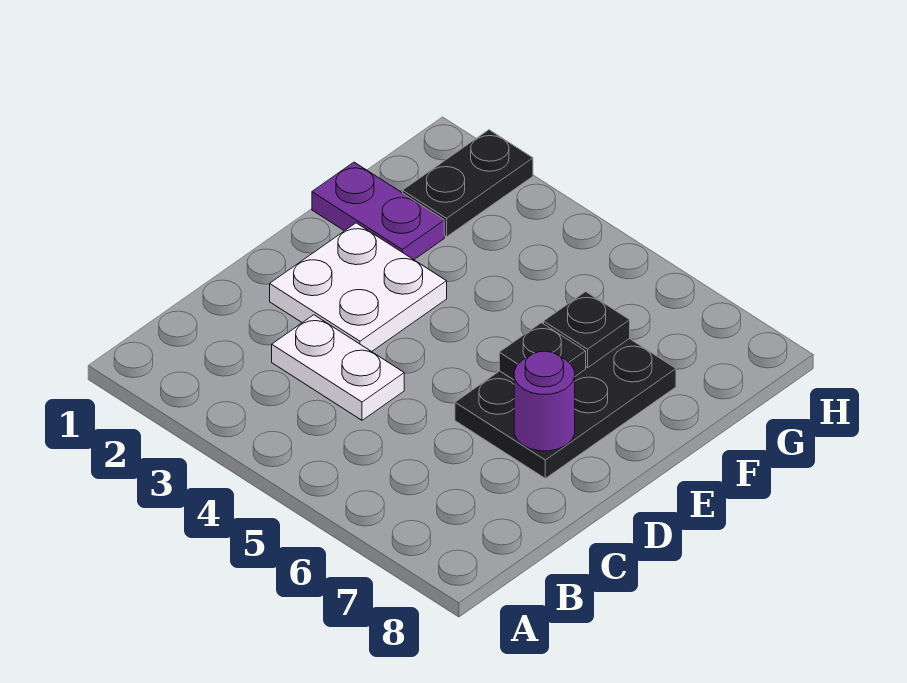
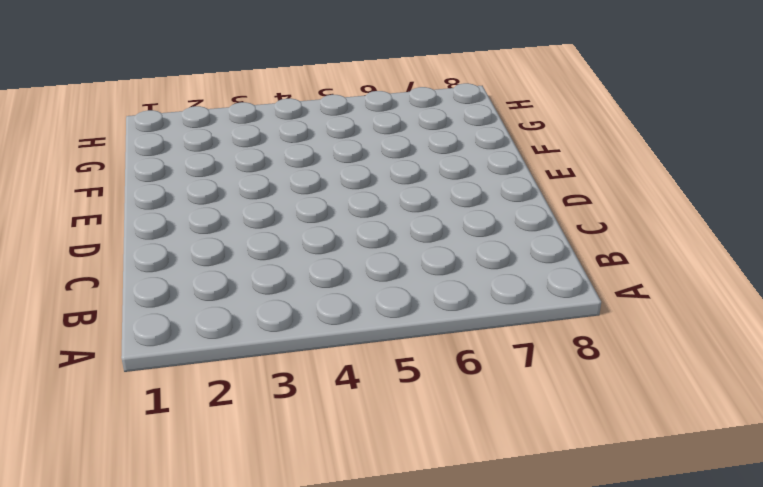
none -> white 1x2 plate [272,315,404,420]
none -> white 2x2 plate [270,223,447,352]

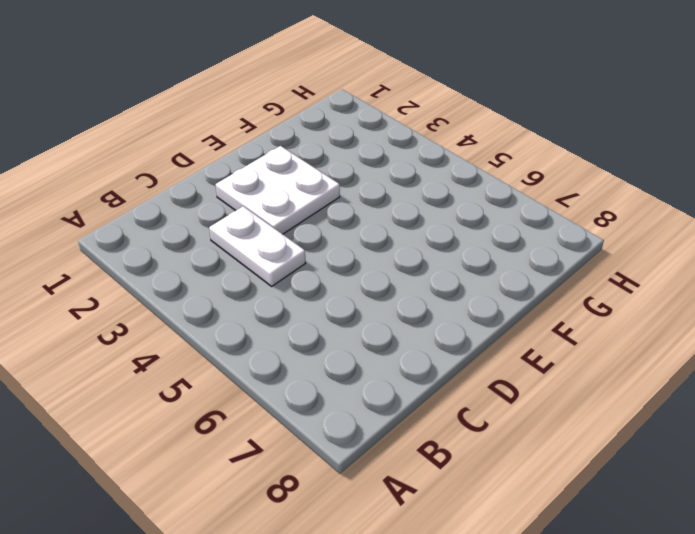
none -> black 2x3 plate [455,339,676,478]
none -> purple 1x2 plate [312,162,444,260]

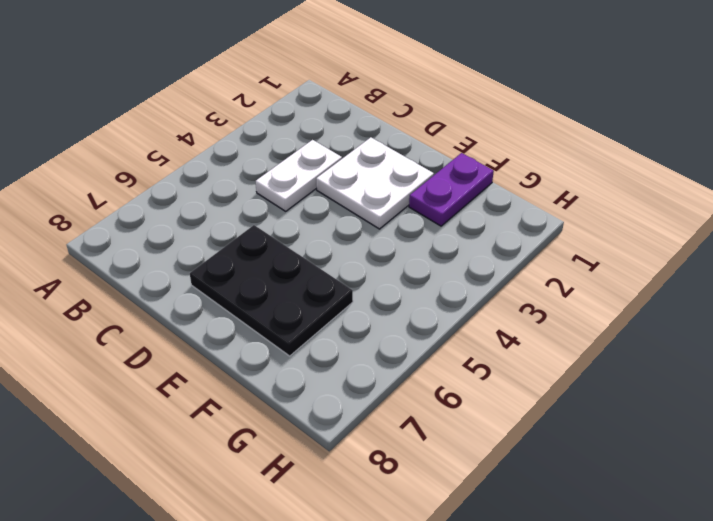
none -> black 1x2 plate [403,130,533,237]
none -> purple 1x1 round brick [514,351,575,451]

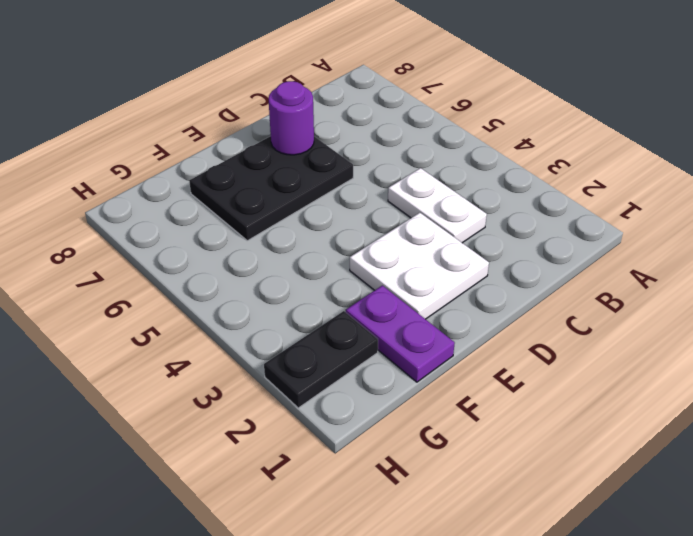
none -> black 1x1 plate [499,323,586,380]
none -> black 1x1 plate [544,292,630,368]

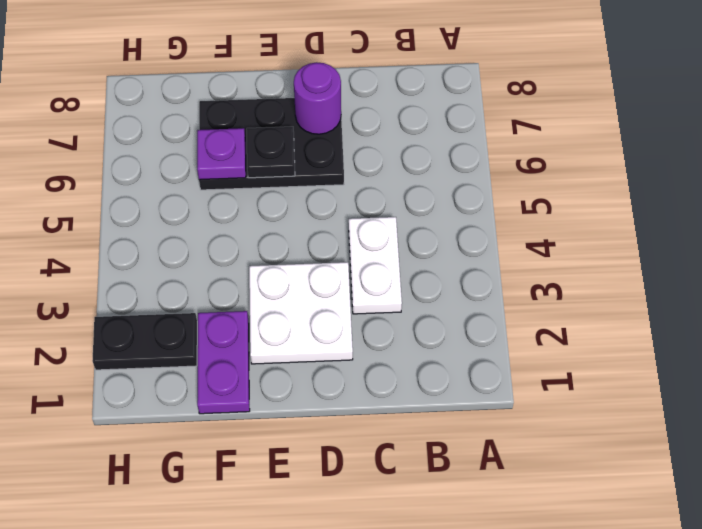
purple 1x1 plate [197,128,246,180] -> black 1x1 plate [544,292,630,368]

